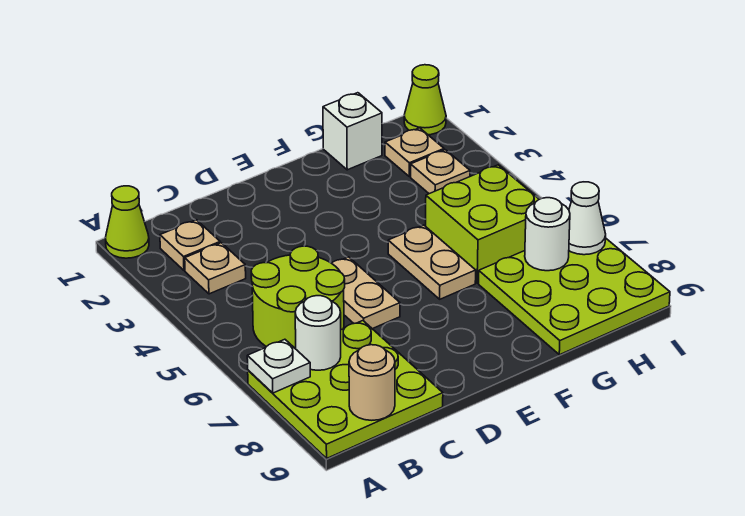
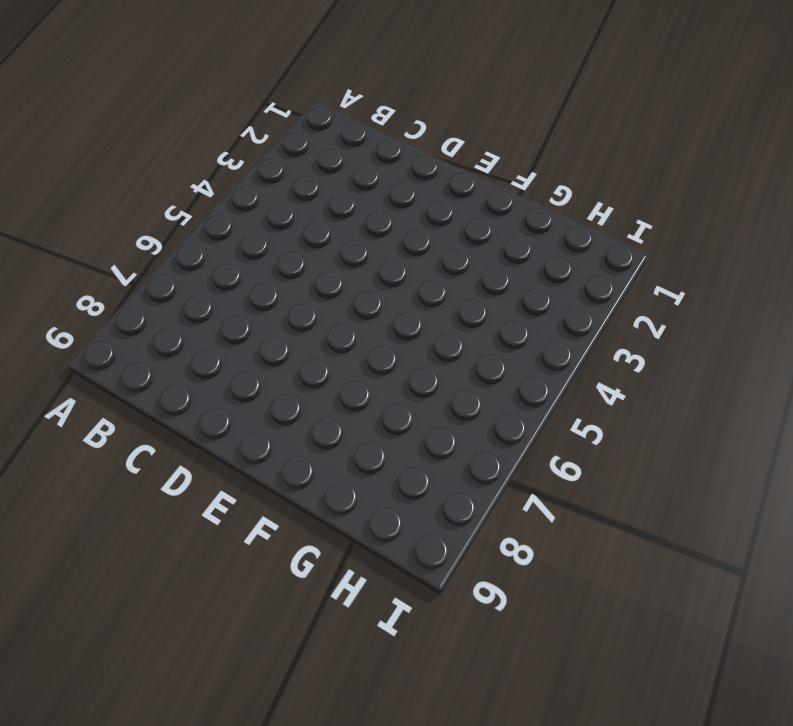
none -> lime 1x1 cone [105,186,149,258]
none -> lime 3x3 plate [248,321,443,458]
none -> tan 1x1 plate [160,220,220,270]

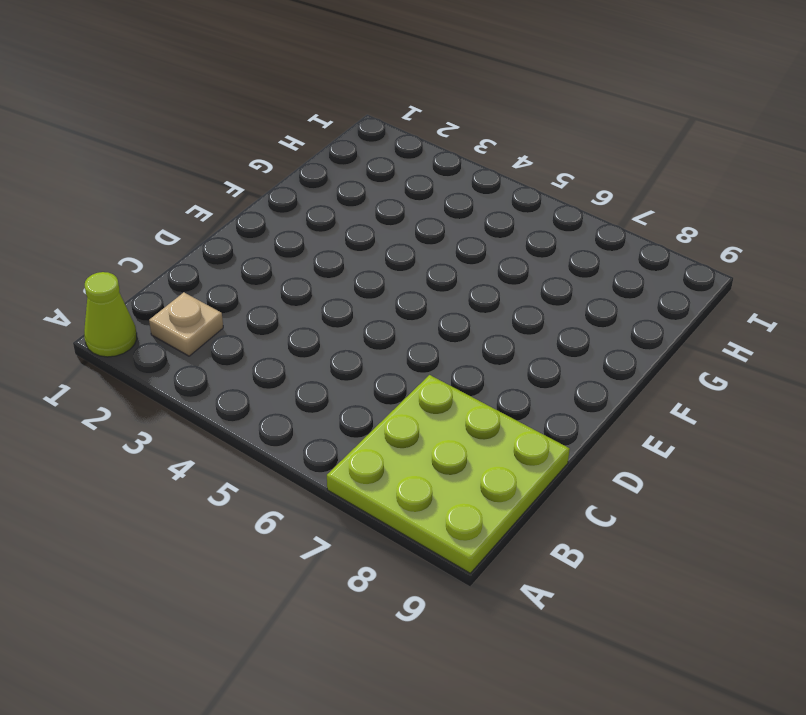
none -> tan 1x1 plate [185,243,246,294]
none -> lime 2x2 round brick [251,246,345,349]
none -> tan 1x2 plate [332,257,400,329]

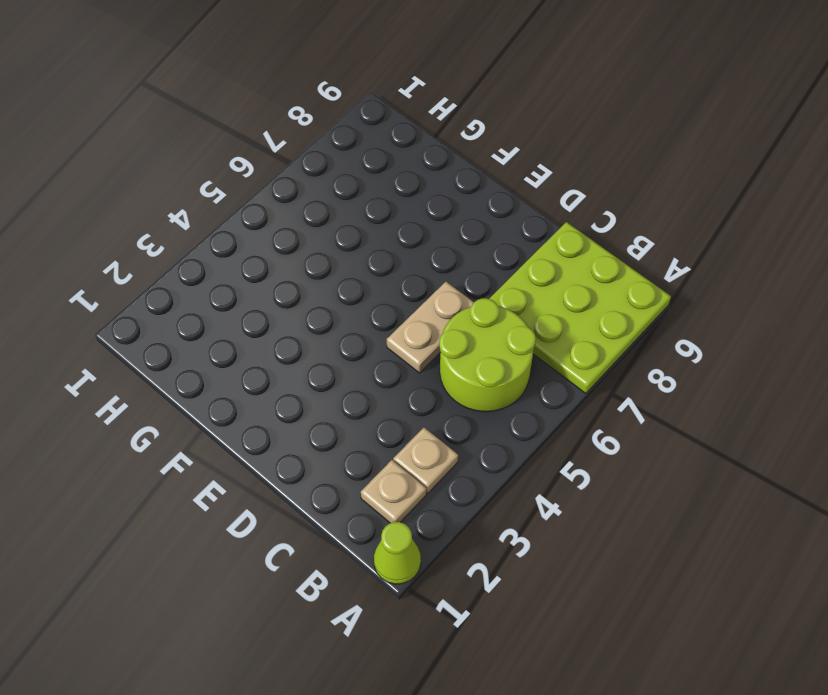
none -> tan 1x2 plate [388,225,476,299]
none -> white 1x1 brick [323,93,382,170]
none -> lime 2x2 brick [426,165,539,283]

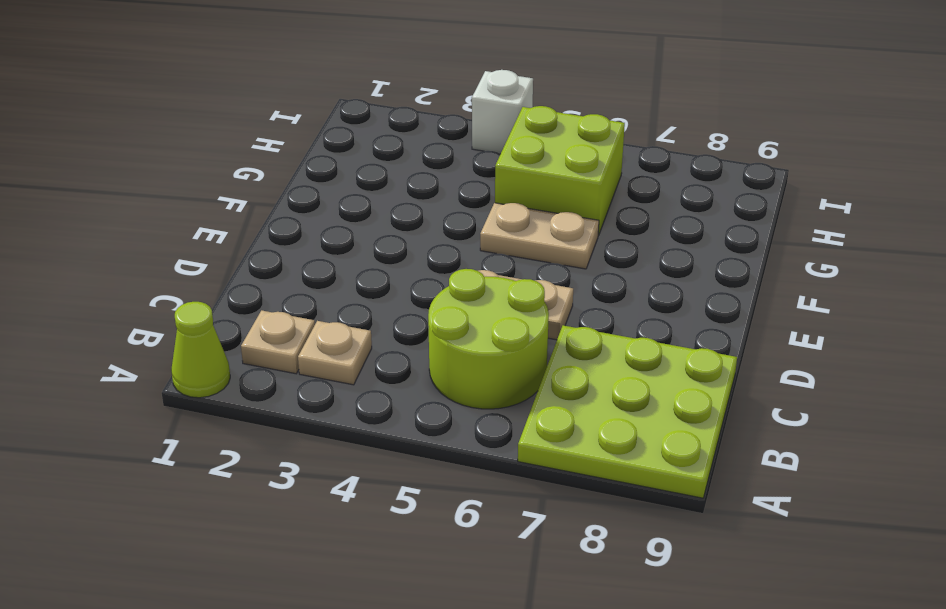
white 1x1 brick [472,70,533,154] -> white 1x1 brick moved to [323,93,382,170]
none -> lime 3x3 plate [479,238,670,355]
none -> tan 1x1 plate [385,128,444,177]
none -> tan 1x1 plate [411,150,470,194]

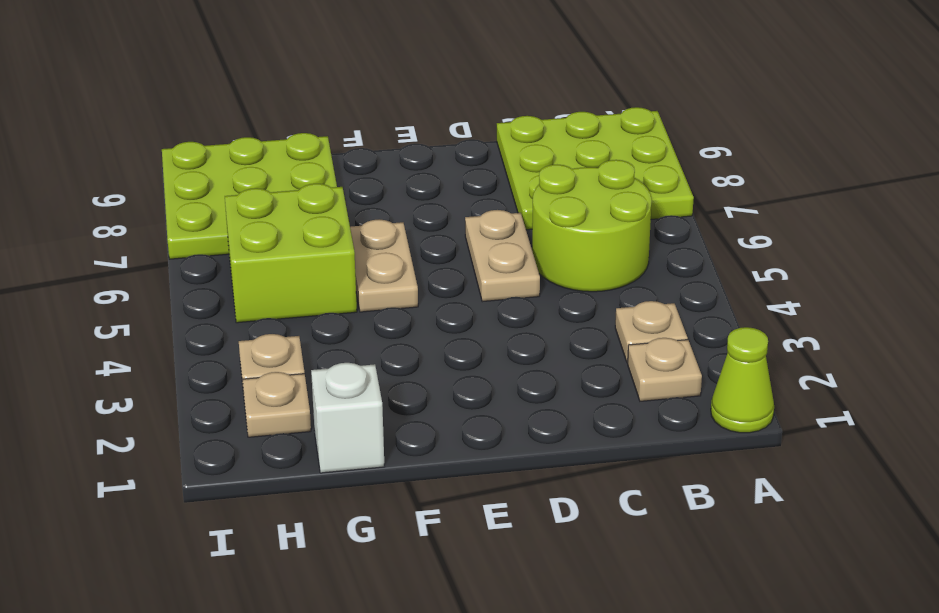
none -> lime 1x1 cone [404,65,446,135]
none -> white 1x1 plate [247,339,310,393]
none -> white 1x1 round brick [295,296,341,370]

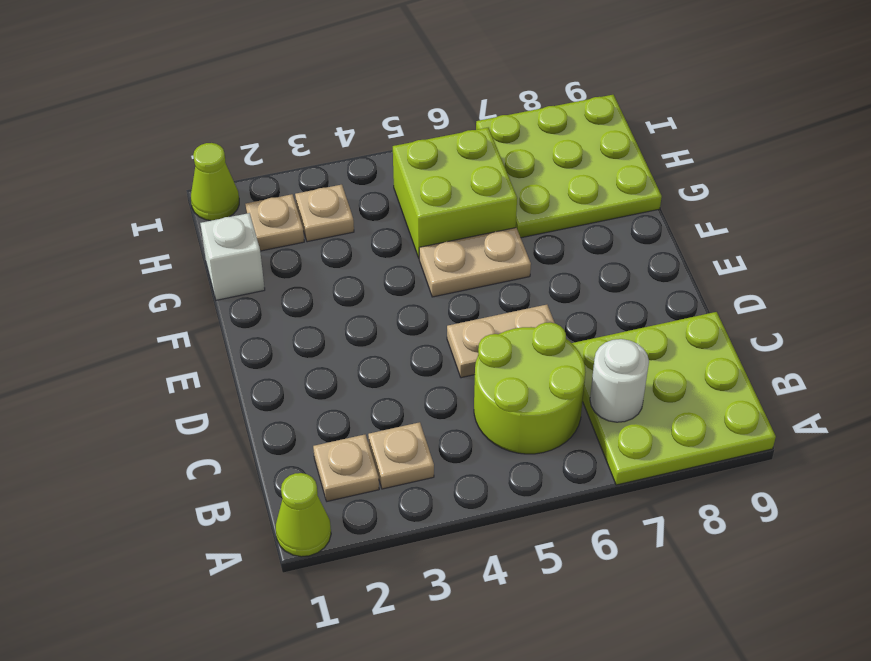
none -> white 1x1 plate [247,339,310,393]
none -> tan 1x1 round brick [349,345,395,420]
none -> white 1x1 round brick [525,198,570,271]

